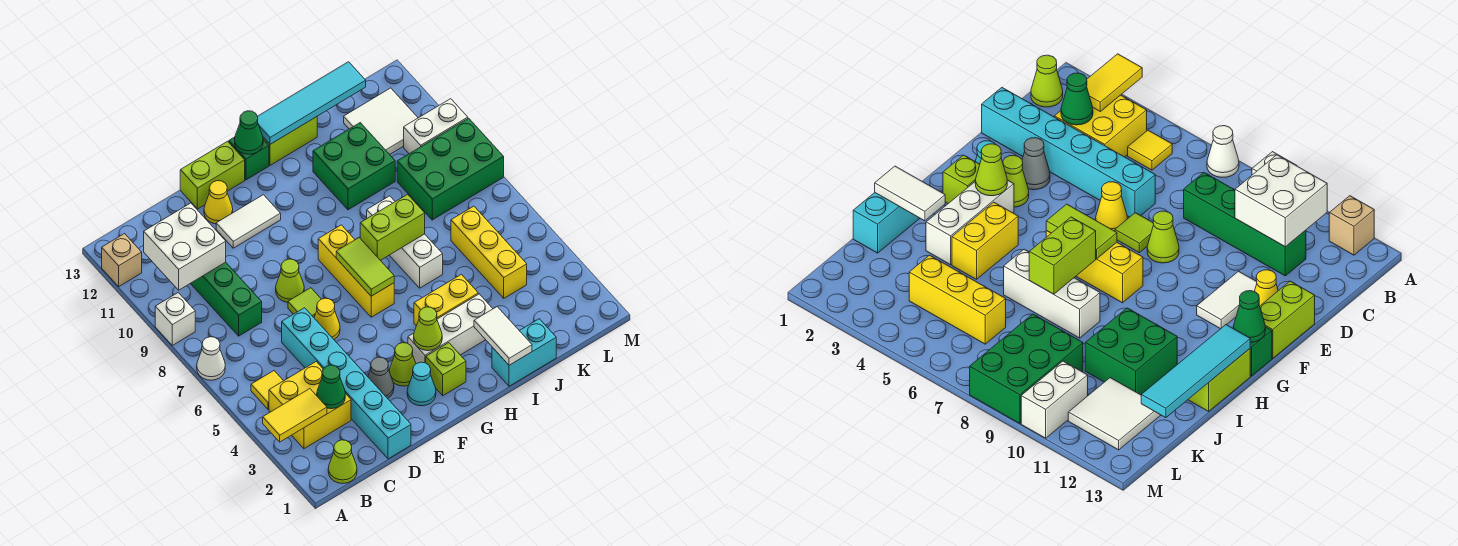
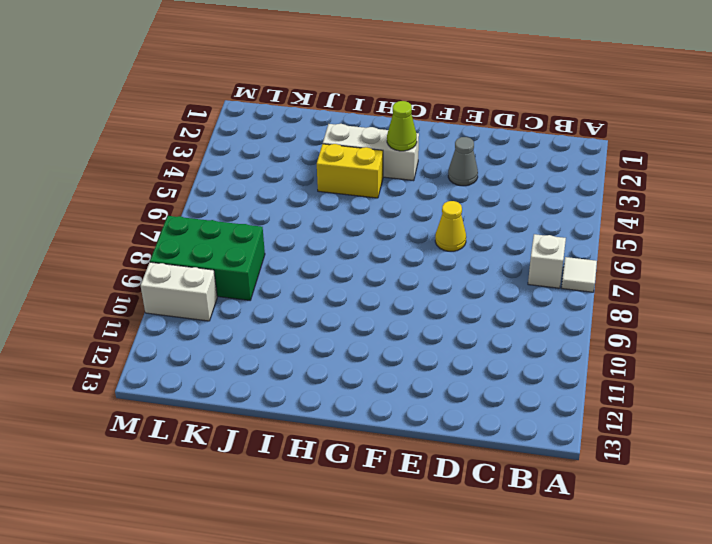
white 1x1 tile [562,257,597,292] -> white 1x1 cone [197,337,225,380]
white 1x1 brick [528,234,566,288] -> white 1x1 brick moved to [155,293,195,345]
none -> tan 1x1 brick [102,234,142,286]
none -> lime 1x1 cone [328,440,357,483]
none -> yellow 2x2 brick [269,362,351,449]
none -> yellow 1x1 tile [251,371,283,409]

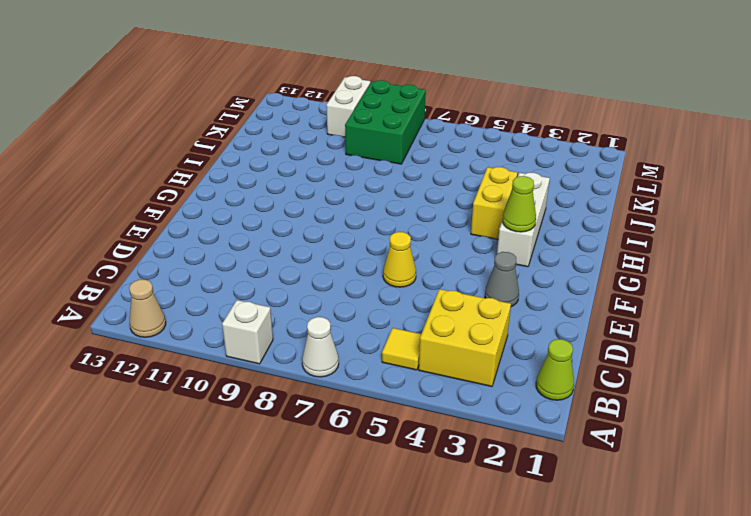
tan 1x1 cone [129,279,166,337] -> tan 1x1 brick [102,234,142,286]
none -> green 1x4 brick [190,262,262,336]
none -> cyan 1x6 brick [282,308,411,459]
none -> lime 1x1 tile [288,288,321,317]
none -> lime 1x1 cone [276,259,304,302]

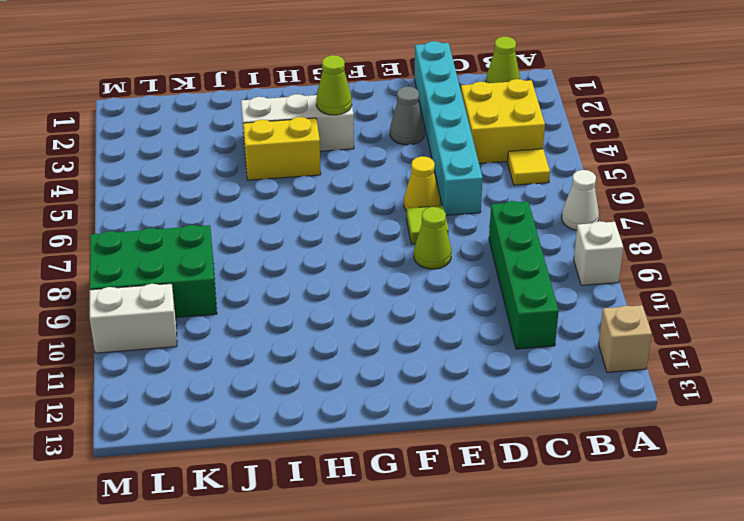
none -> white 1x2 tile [216,195,281,248]
none -> yellow 1x1 cone [204,181,233,224]
none -> lime 1x2 brick [180,141,245,209]
none -> cyan 1x1 cone [407,362,436,406]

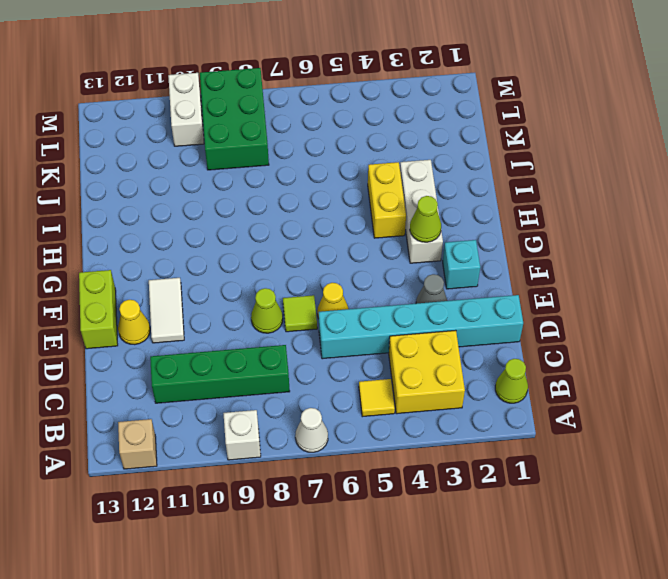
cyan 1x1 brick [443,240,480,289] -> cyan 1x1 cone [407,362,436,406]
none -> lime 1x1 cone [389,343,416,386]
none -> lime 1x1 brick [426,343,466,396]
none -> yellow 1x3 brick [318,225,394,317]
none -> green 1x1 brick [229,137,269,180]

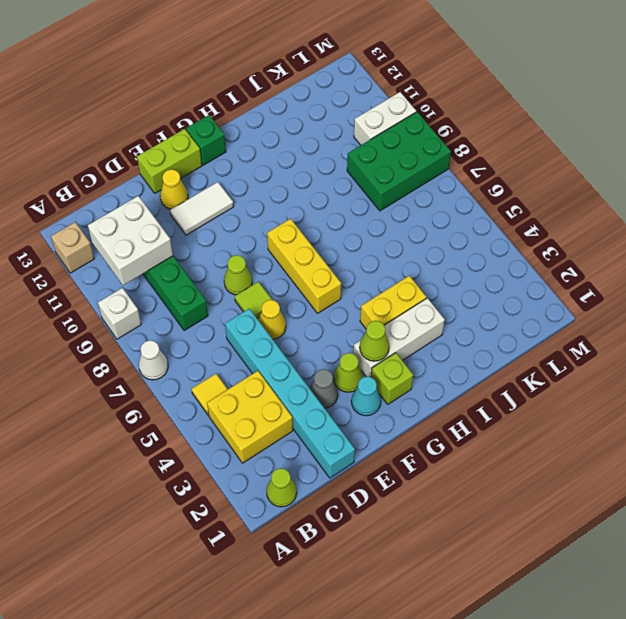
none -> lime 1x2 brick [263,117,317,165]
none -> cyan 1x2 brick [492,319,556,386]
none -> white 1x3 brick [367,196,443,288]
none -> green 2x2 brick [313,123,395,210]

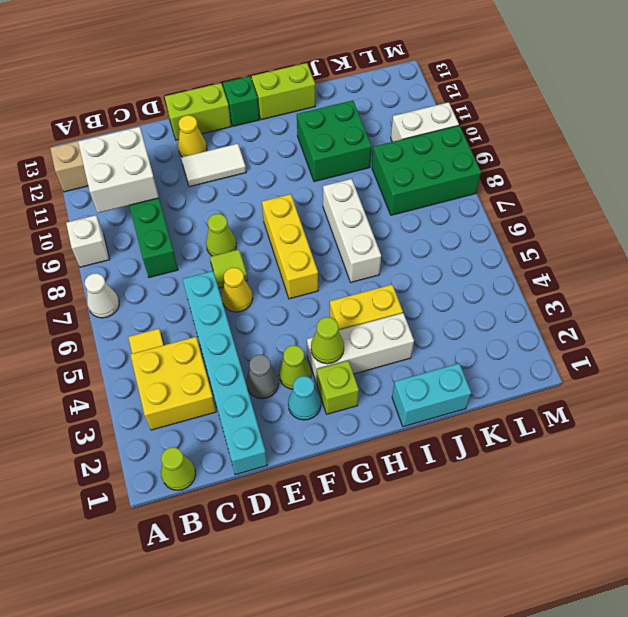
none -> yellow 1x3 brick [451,206,527,298]
none -> white 2x2 tile [344,88,418,154]
none -> yellow 1x2 tile [263,389,327,442]
none -> green 1x1 cone [317,365,345,409]

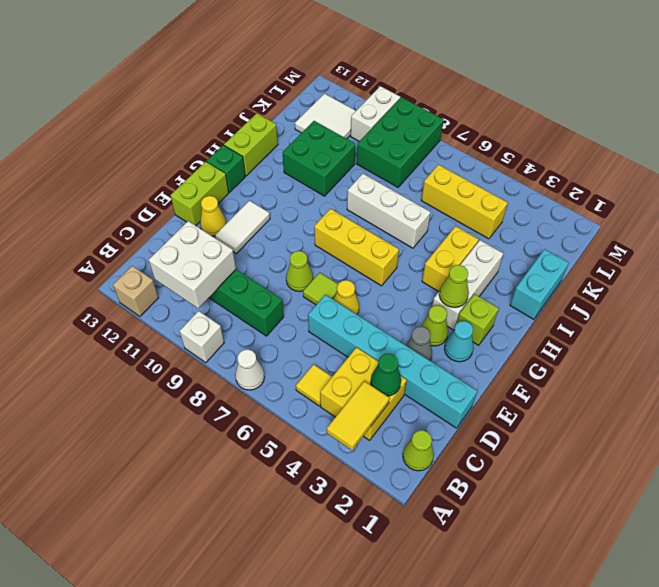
none -> lime 1x2 tile [336,238,394,296]
none -> green 1x1 cone [235,111,263,154]
none -> lime 1x2 brick [360,194,425,260]
none -> cyan 1x4 tile [257,62,366,144]

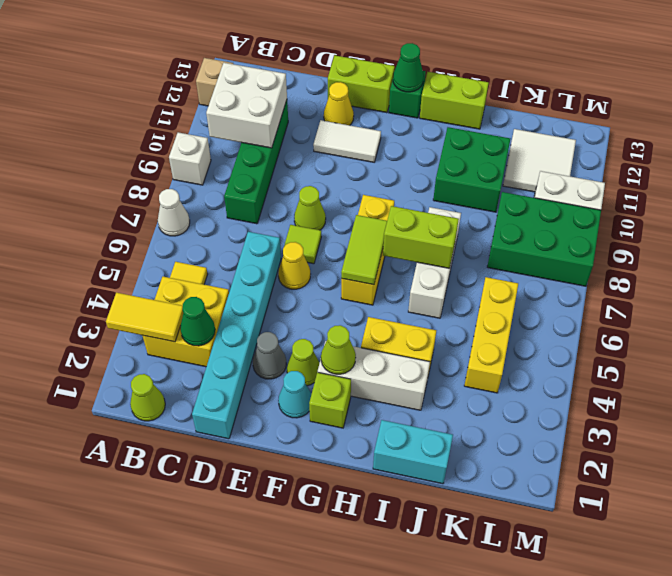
none -> cyan 1x4 tile [257,62,366,144]
none -> white 1x2 tile [474,307,532,365]

